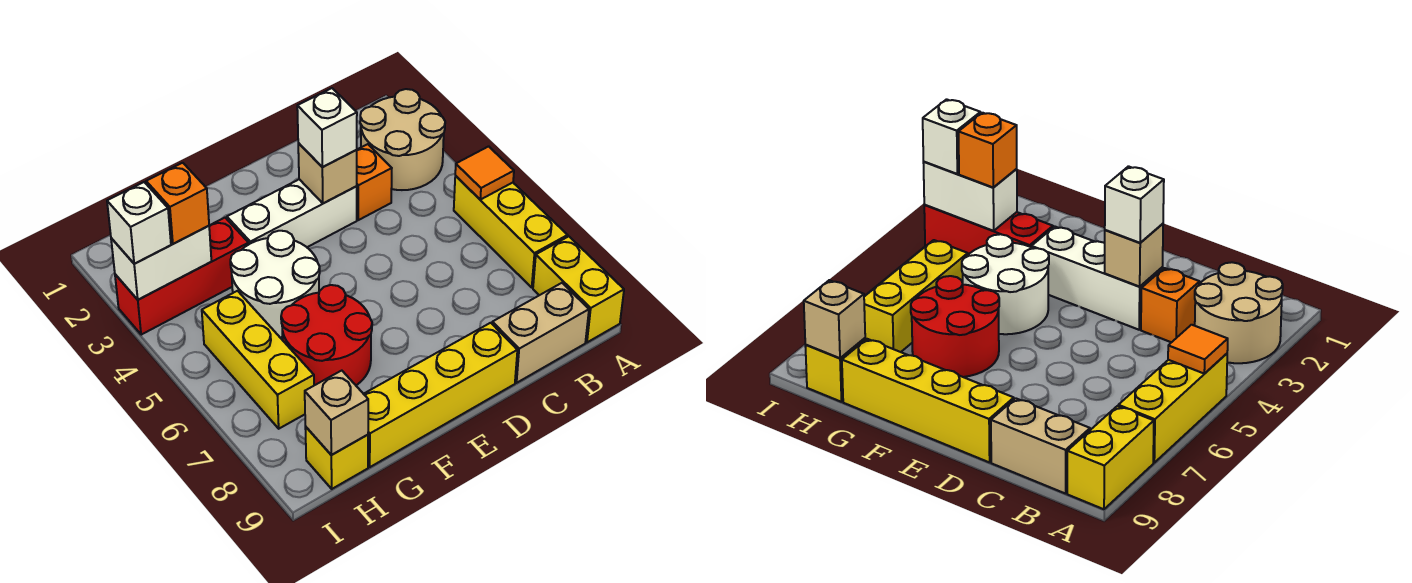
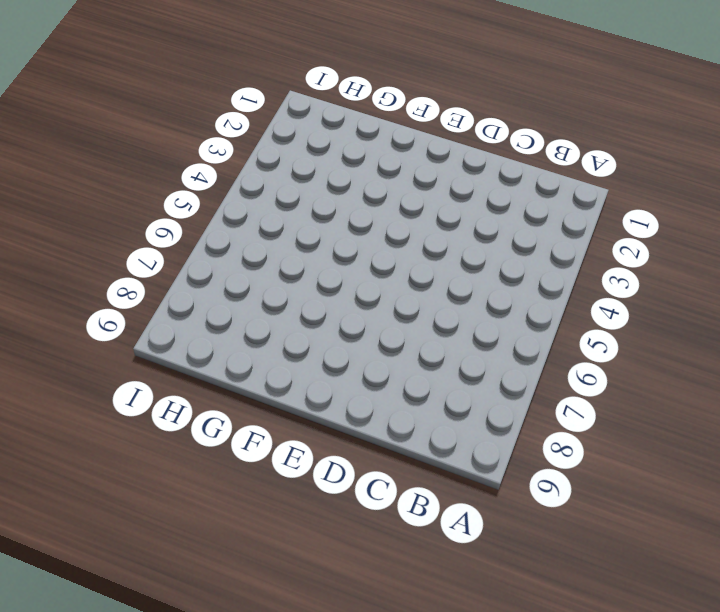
none -> tan 2x2 round brick [360,89,445,190]
none -> yellow 1x3 brick [454,176,568,287]
none -> yellow 1x2 brick [533,236,624,342]

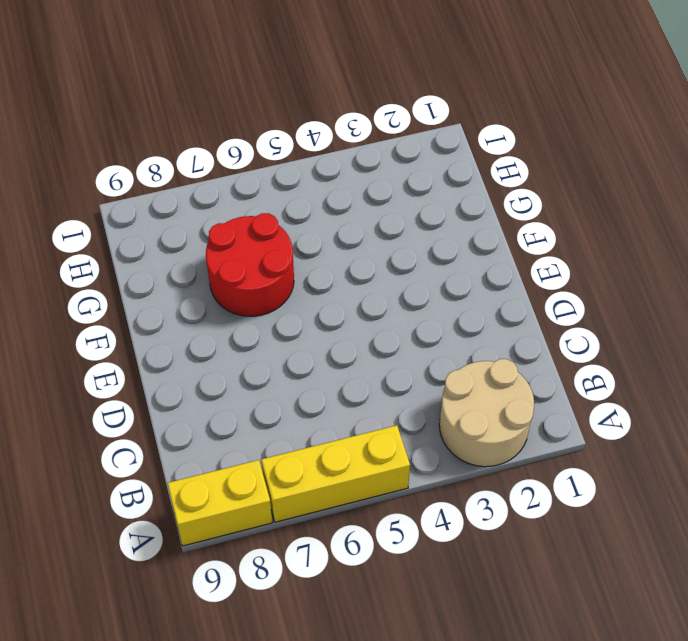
none -> tan 1x2 brick [492,283,589,383]
none -> orange 1x1 brick [357,144,392,220]
none -> white 1x3 brick [227,179,357,247]

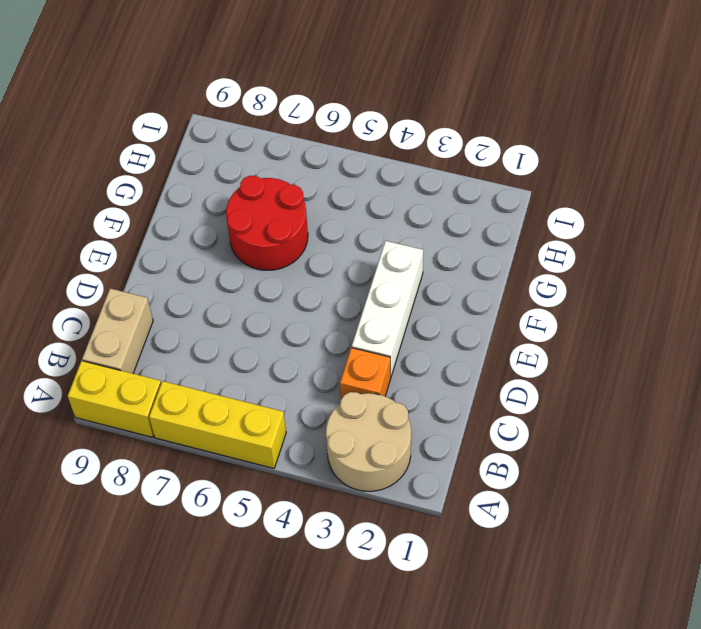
none -> yellow 1x4 brick [364,323,517,467]
none -> white 2x2 round brick [230,231,320,337]
none -> red 1x3 brick [115,218,249,335]

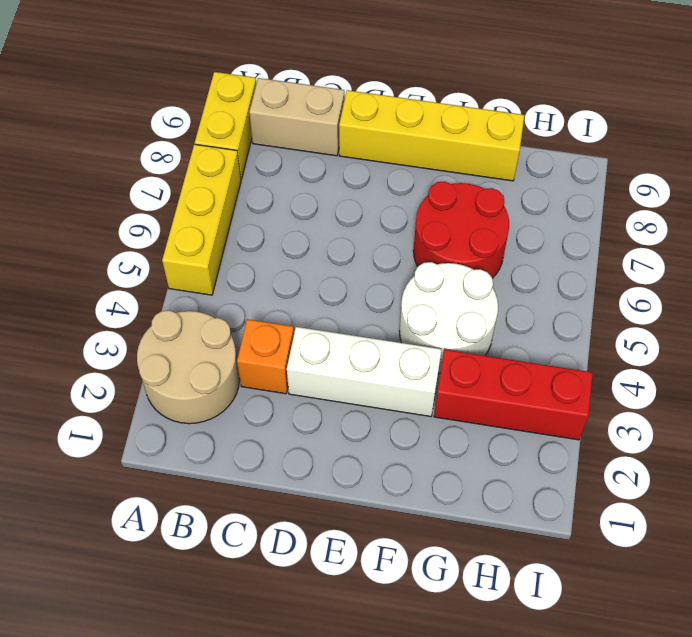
none -> yellow 1x3 brick [202,291,314,429]
none -> yellow 1x1 brick [305,427,368,489]
none -> orange 1x1 tile [455,146,514,200]

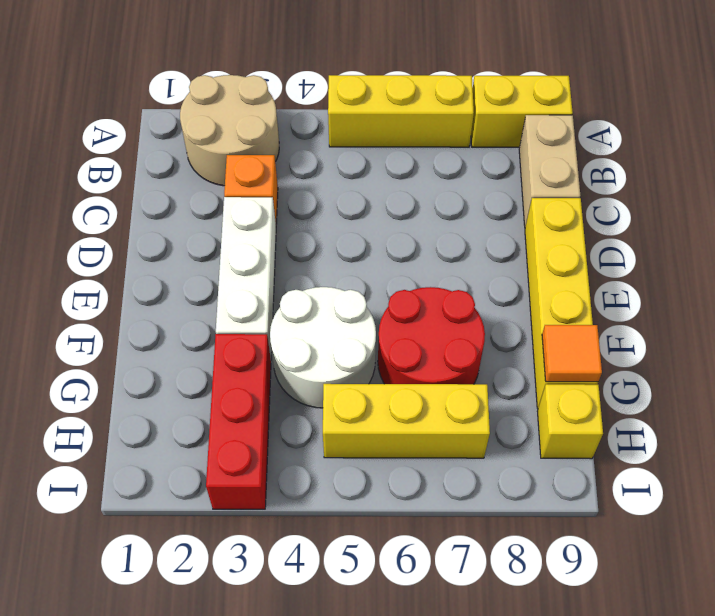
orange 1x1 tile [542,325,602,382] -> orange 1x1 tile moved to [455,146,514,200]
none -> tan 1x1 brick [298,143,357,203]
none -> white 1x2 brick [111,226,211,300]
none -> tan 1x1 brick [305,371,368,455]

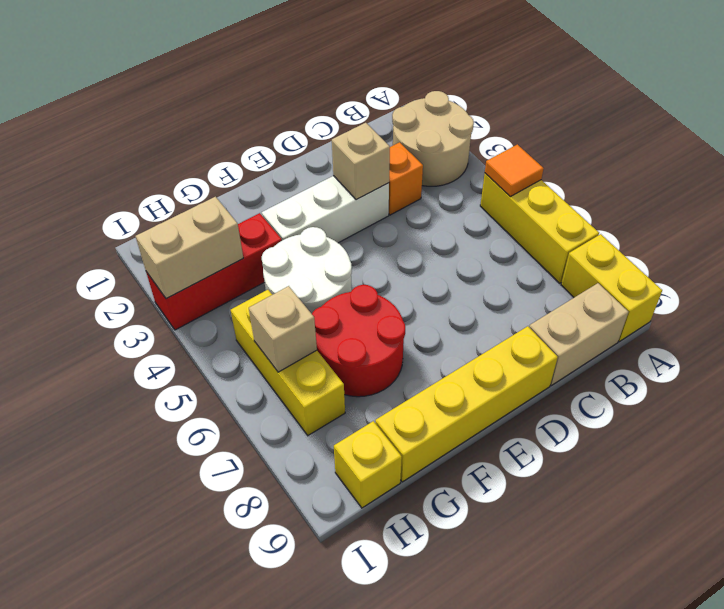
tan 1x2 brick [136,197,243,299] -> white 1x2 brick [111,226,211,300]
tan 1x1 brick [249,286,317,372] -> tan 1x1 brick moved to [305,371,368,455]
none -> white 1x1 brick [297,88,357,167]
none -> orange 1x1 brick [146,163,209,244]
none -> white 1x1 brick [107,182,171,264]

